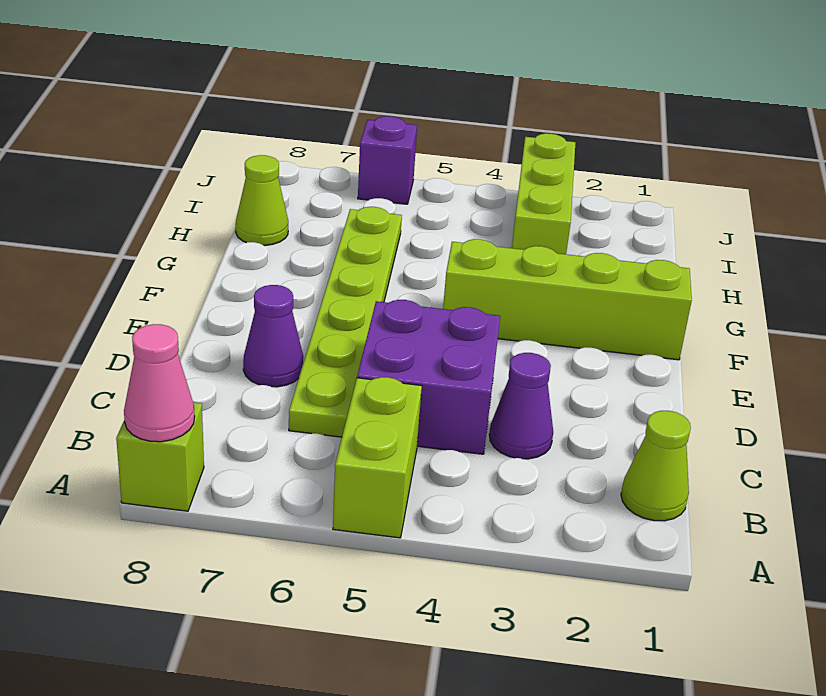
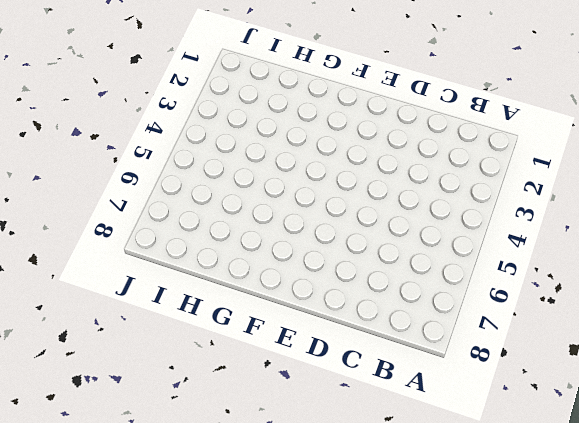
none -> lime 1x2 brick [333,377,422,538]
none -> lime 1x1 brick [116,402,204,511]
none -> lime 1x1 cone [621,411,691,521]

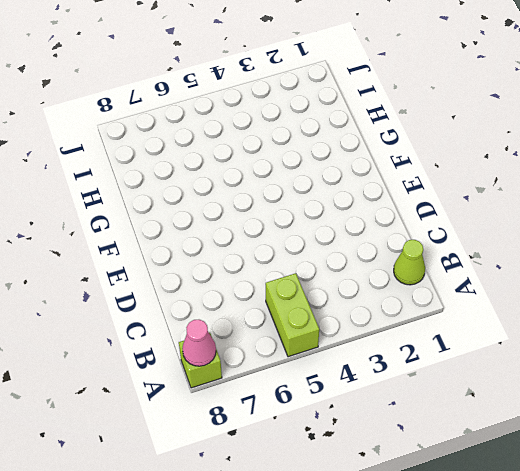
none -> purple 1x1 cone [489,353,553,459]
none -> purple 2x2 brick [357,300,500,454]
none -> lime 1x6 plate [289,207,402,437]

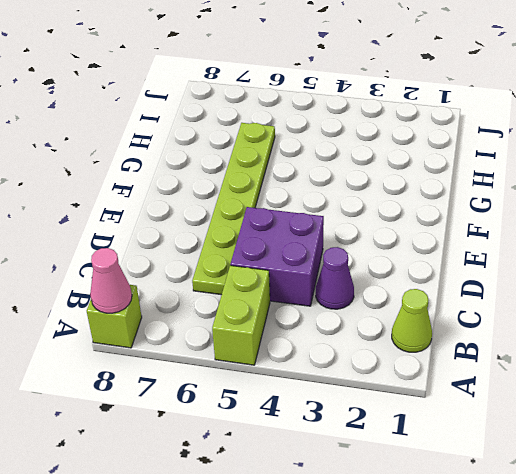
none -> purple 1x1 cone [243,285,303,387]
none -> lime 1x4 brick [443,239,692,360]
none -> lime 1x3 brick [512,133,576,254]

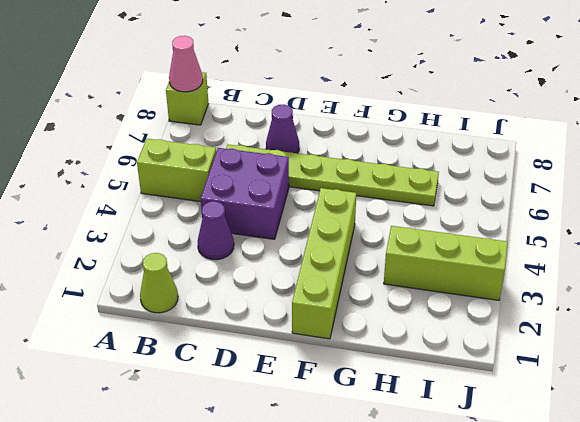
none -> lime 1x1 cone [236,155,288,245]
none -> purple 1x1 brick [358,116,417,204]

